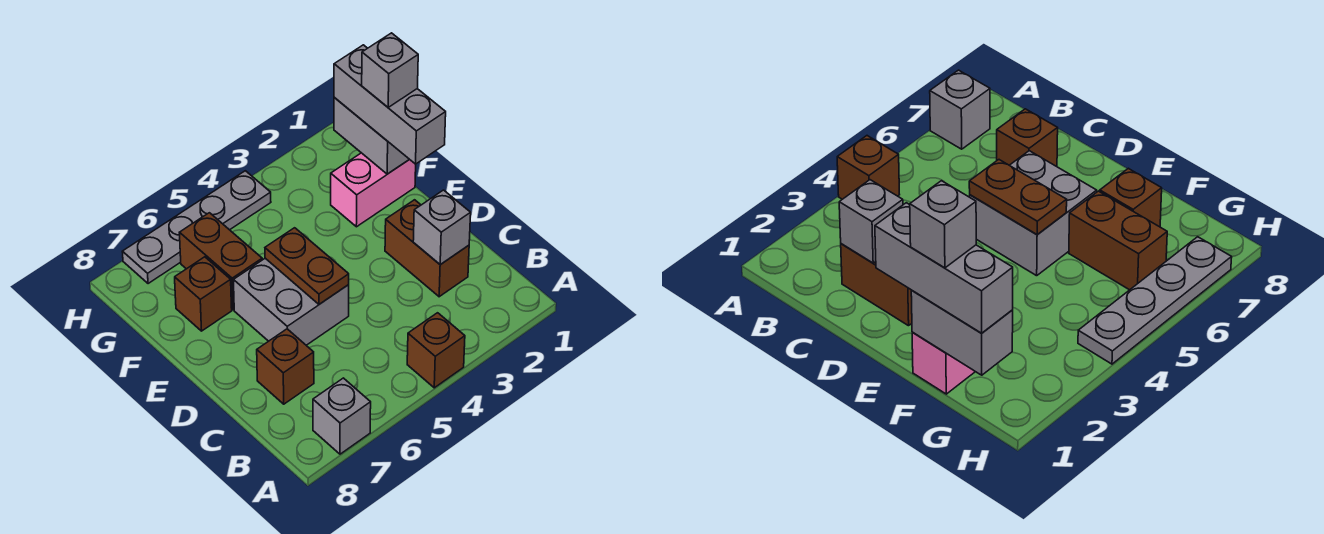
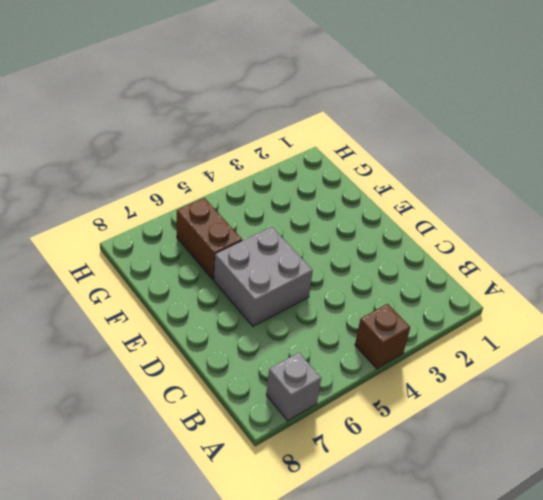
none -> brown 1x2 brick [385,200,469,297]
none -> brown 1x1 brick [257,329,314,404]
none -> pink 1x2 brick [331,153,416,227]

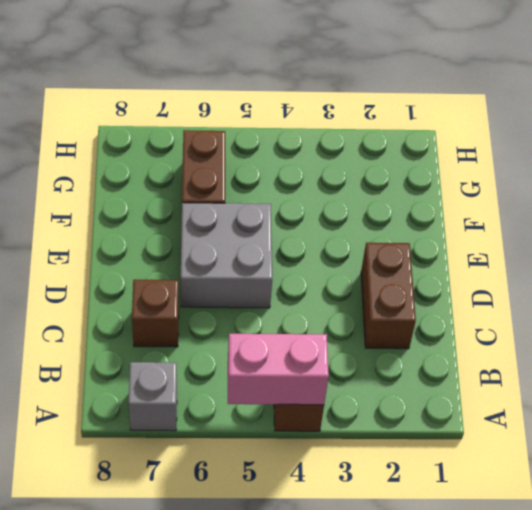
pink 1x2 brick [228,334,329,405] -> pink 1x2 brick moved to [331,153,416,227]
none -> brown 1x1 brick [175,257,232,331]
none -> grey 1x4 plate [122,171,271,284]
none -> grey 1x1 brick [413,190,471,265]

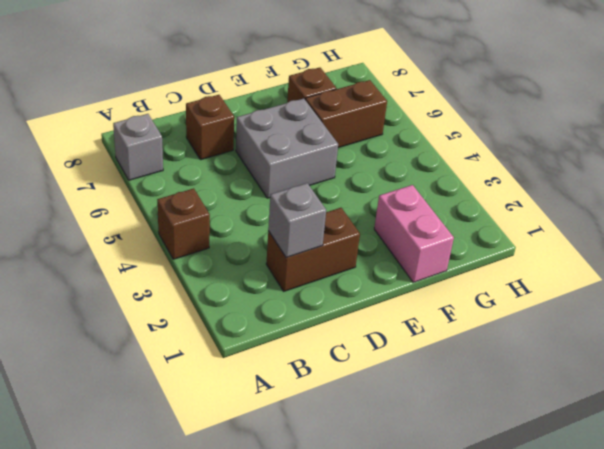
none -> grey 1x4 plate [122,171,271,284]
none -> brown 1x2 plate [265,228,349,304]
none -> grey 1x2 brick [334,98,409,174]

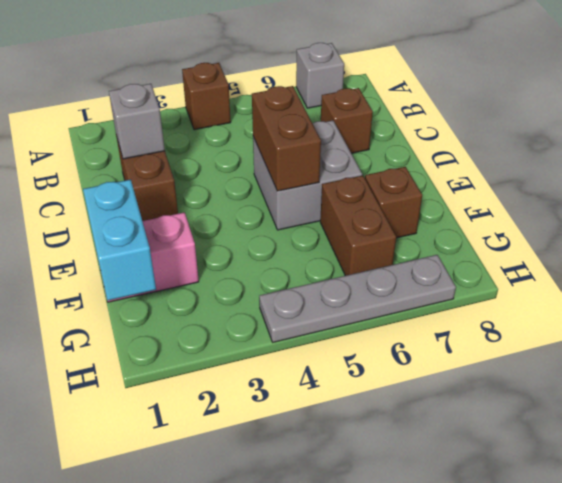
brown 1x2 brick [252,86,321,191] -> brown 1x2 plate [265,228,349,304]
cyan 1x2 brick [83,179,156,301] -> grey 1x2 brick [334,98,409,174]
none -> grey 1x3 brick [334,45,446,164]
none -> grey 1x1 brick [362,33,418,107]

